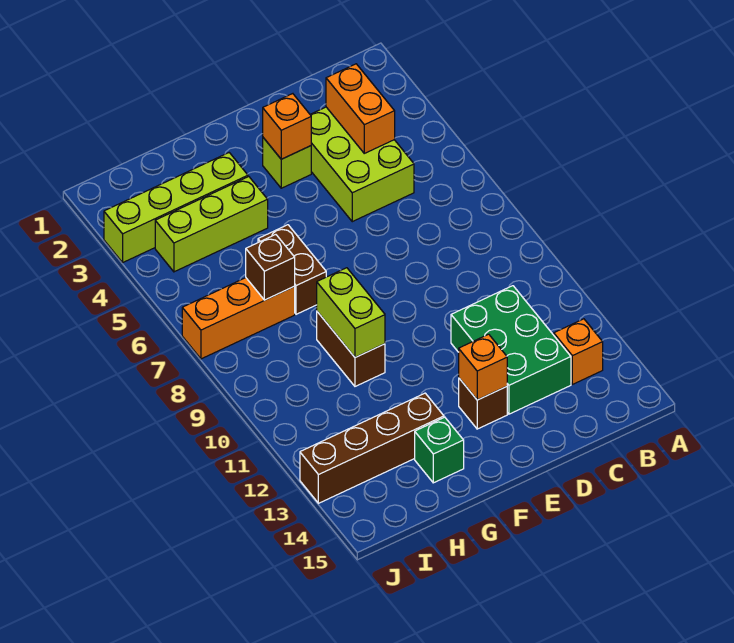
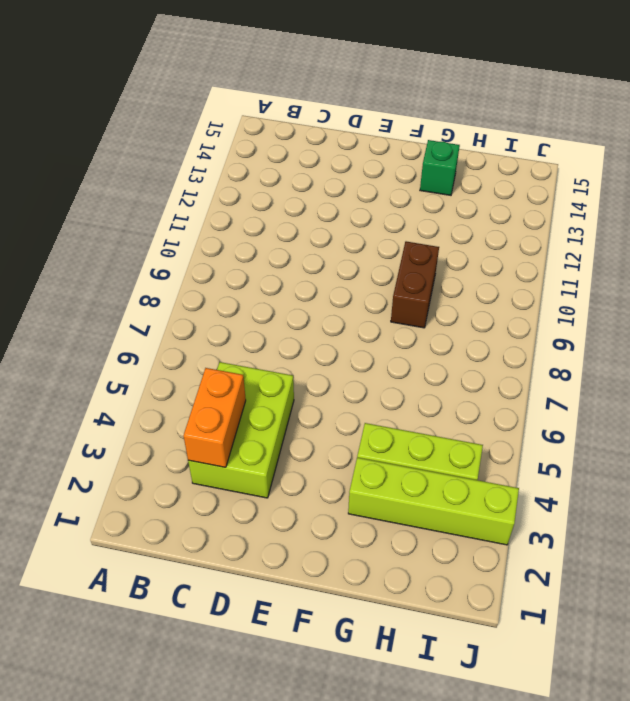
none -> orange 1x1 brick [554,319,603,384]
none -> green 2x3 brick [451,286,571,414]
none -> lime 1x1 brick [263,138,311,188]

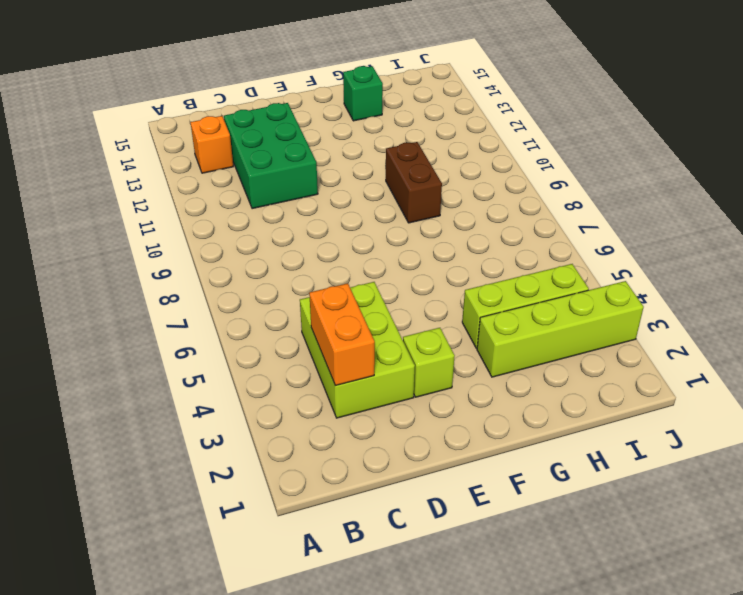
none -> brown 1x1 brick [459,378,507,429]
none -> brown 1x2 brick [258,225,326,314]
none -> brown 1x4 brick [300,393,444,503]

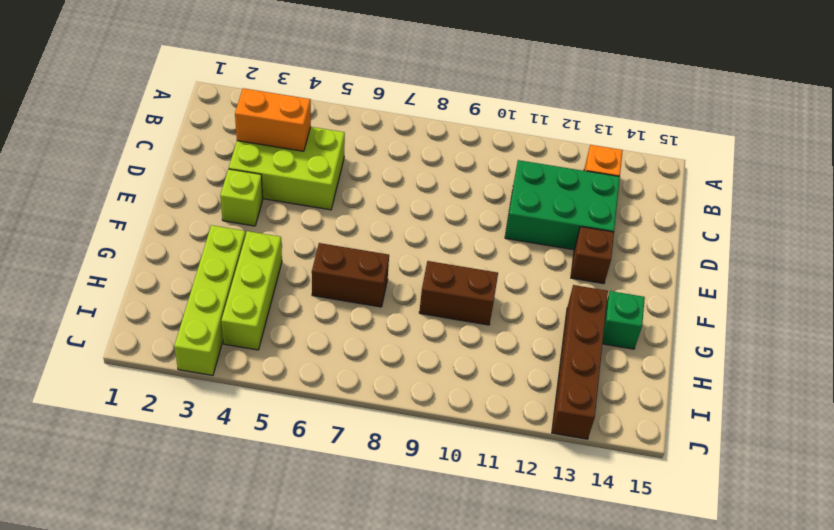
none -> orange 1x3 brick [182,278,295,359]
none -> orange 1x1 brick [263,94,311,159]
none -> orange 1x1 brick [459,334,507,400]

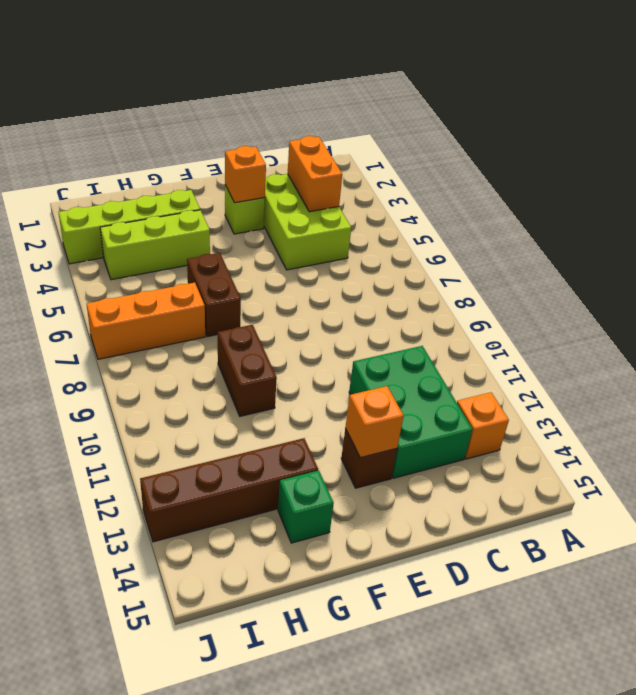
none -> lime 1x2 brick [317,268,385,357]
none -> brown 1x1 brick [246,235,295,300]

